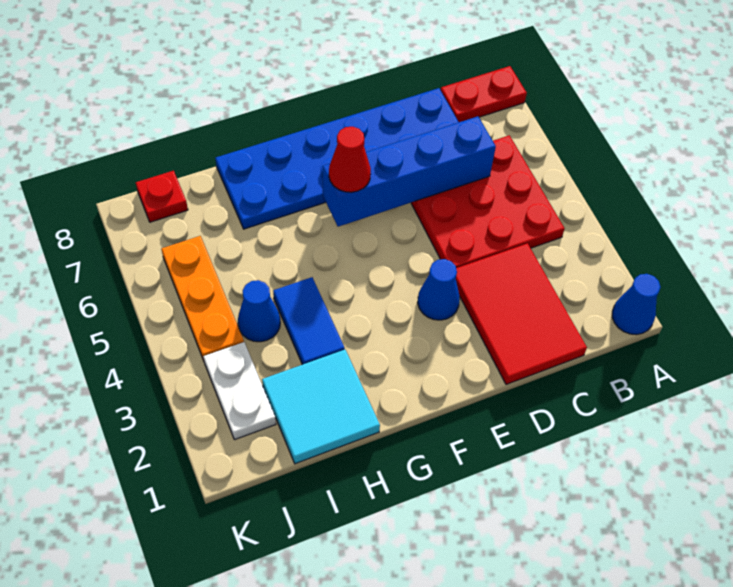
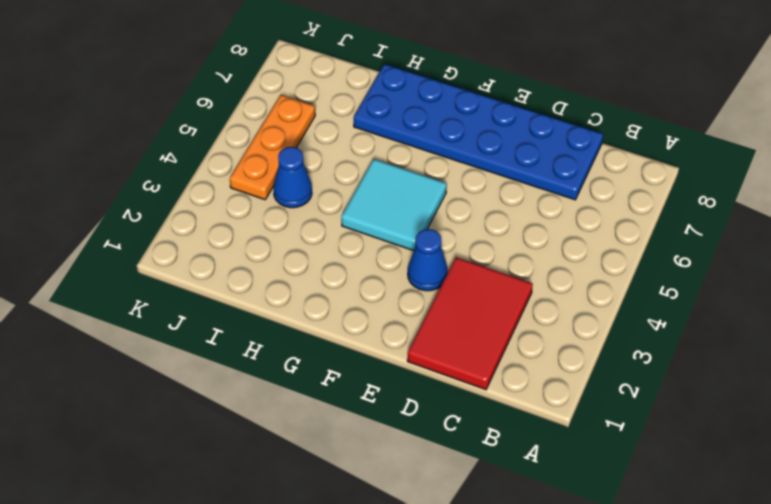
cyan 2x2 tile [341,159,447,251] -> cyan 2x2 tile moved to [262,350,380,464]
none -> blue 1x1 cone [612,274,660,335]
none -> red 1x2 plate [441,66,527,122]
none -> red 3x3 plate [411,135,565,268]

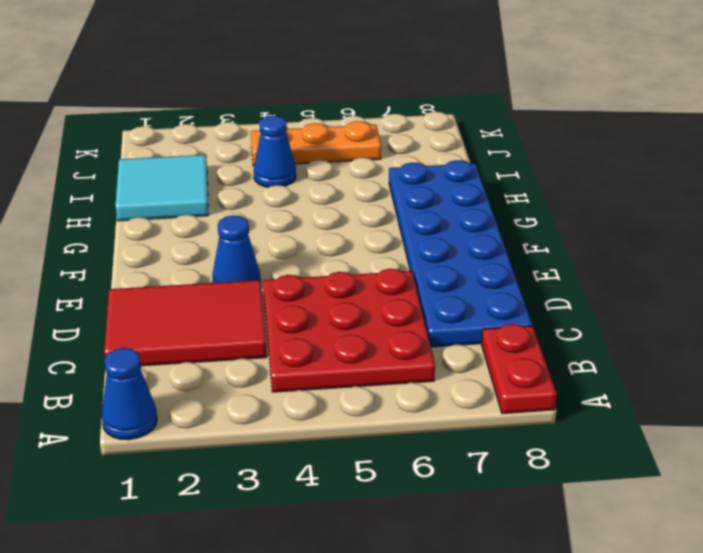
none -> blue 1x2 tile [273,277,345,365]
none -> white 1x2 plate [203,342,276,440]
none -> red 1x1 plate [136,171,188,222]

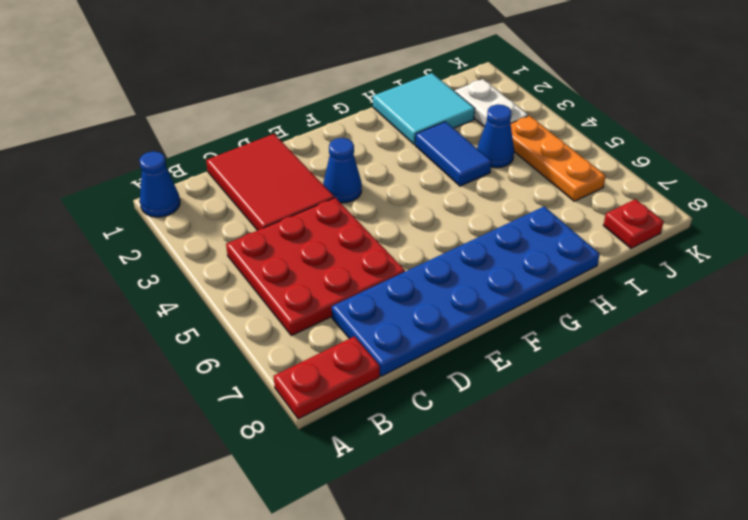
none -> blue 1x4 brick [323,116,496,227]
none -> red 1x1 cone [329,127,371,192]

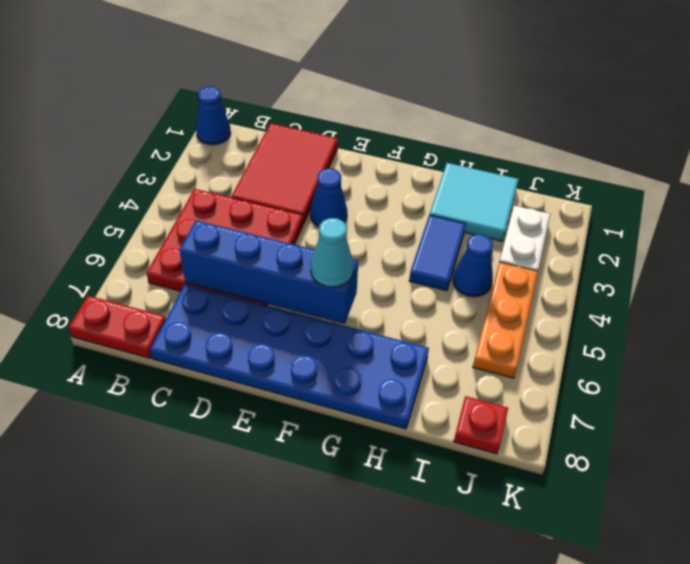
cyan 1x1 cone [311,218,354,287] -> red 1x1 cone [329,127,371,192]

